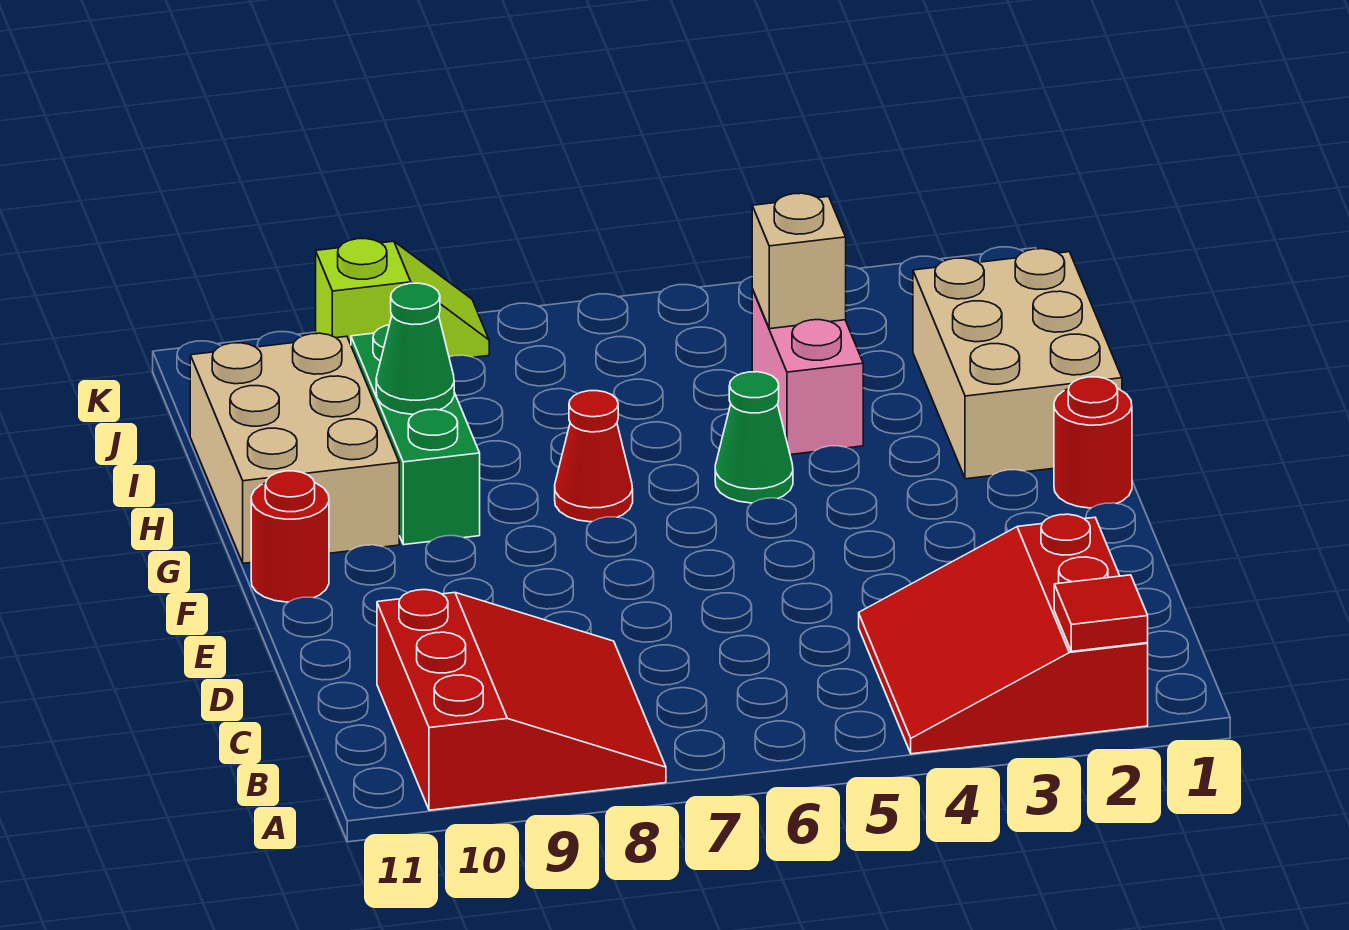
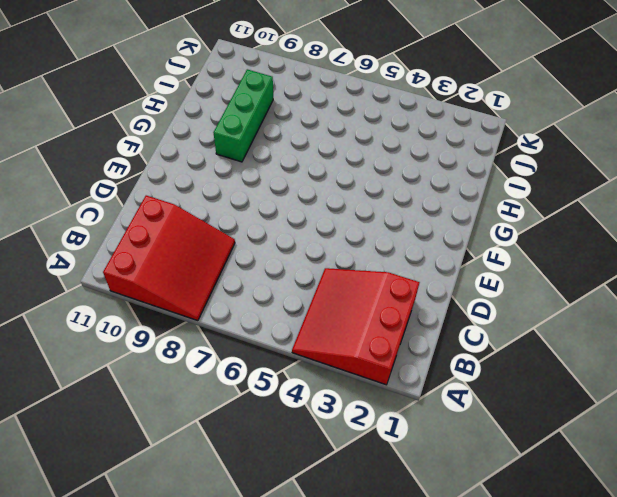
none -> red 1x1 round brick [1054,377,1132,508]
none -> red 1x1 round brick [251,471,329,602]
none -> tan 2x3 brick [913,249,1122,479]

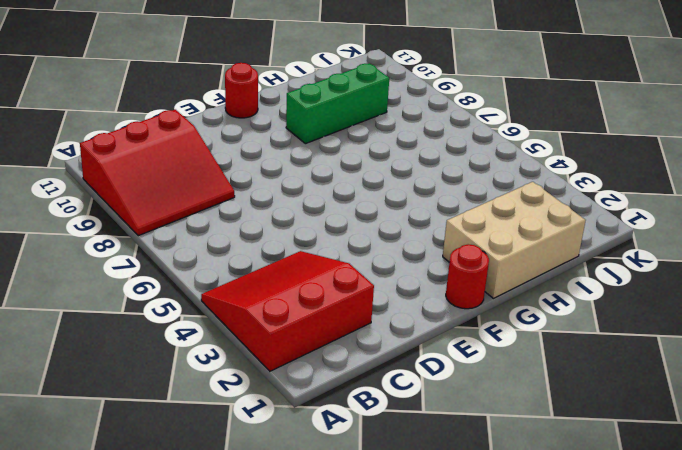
none -> green 1x1 cone [715,372,793,503]
none -> red 1x1 cone [555,391,633,522]
none -> tan 2x3 brick [190,333,399,563]

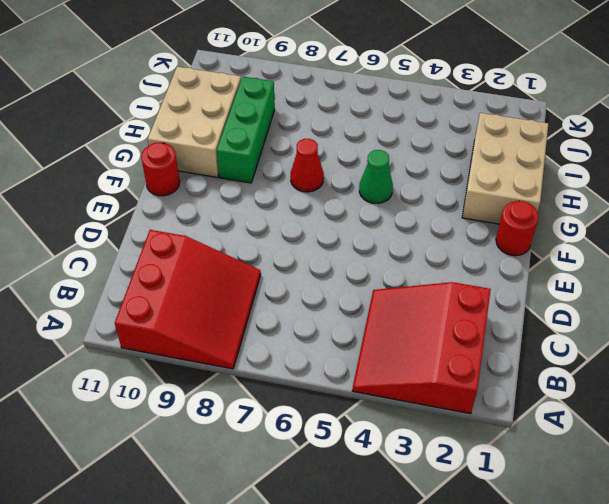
none -> pink 1x2 brick [752,289,863,455]
none -> lime 1x2 slope [316,239,489,357]
none -> red 1x1 tile [1054,575,1148,652]

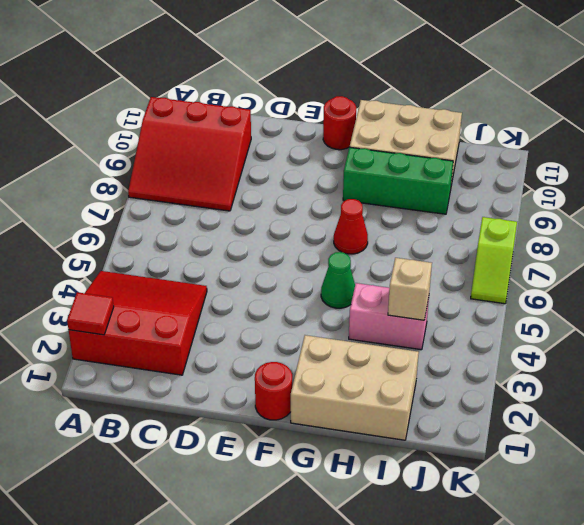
lime 1x2 slope [471,217,517,304] -> lime 1x2 slope moved to [316,239,489,357]
none -> green 1x1 cone [376,283,454,414]

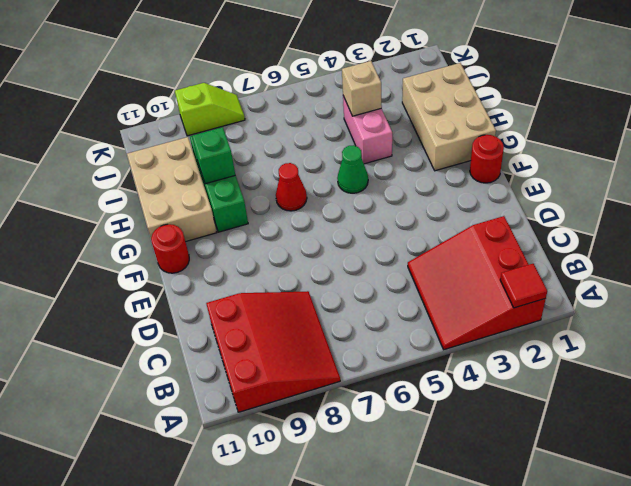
green 1x1 brick [192,127,235,184] -> green 1x1 cone [376,283,454,414]

